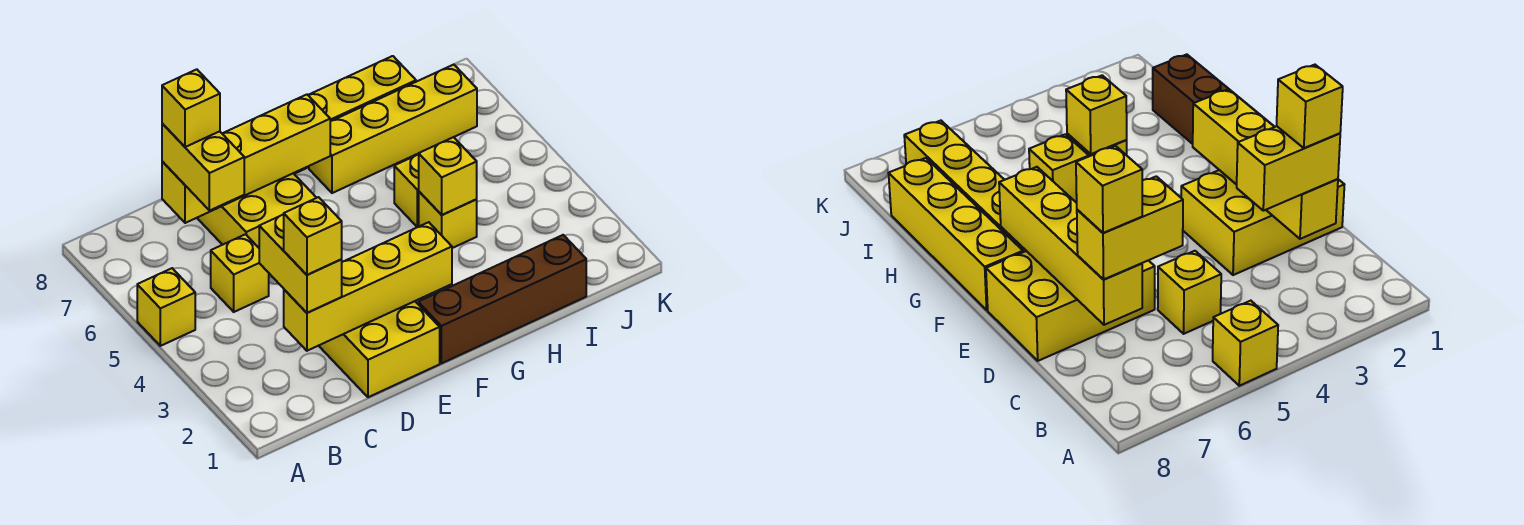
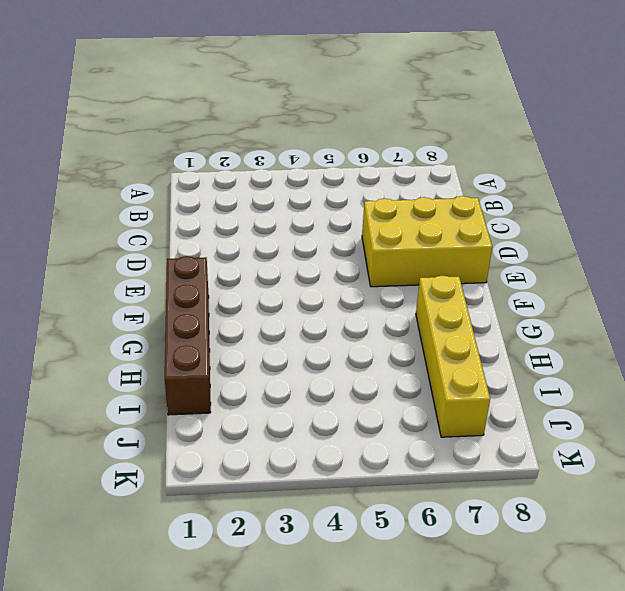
none -> yellow 1x1 brick [137,268,195,346]
none -> yellow 1x1 brick [211,234,269,312]
none -> yellow 2x3 brick [319,301,440,397]

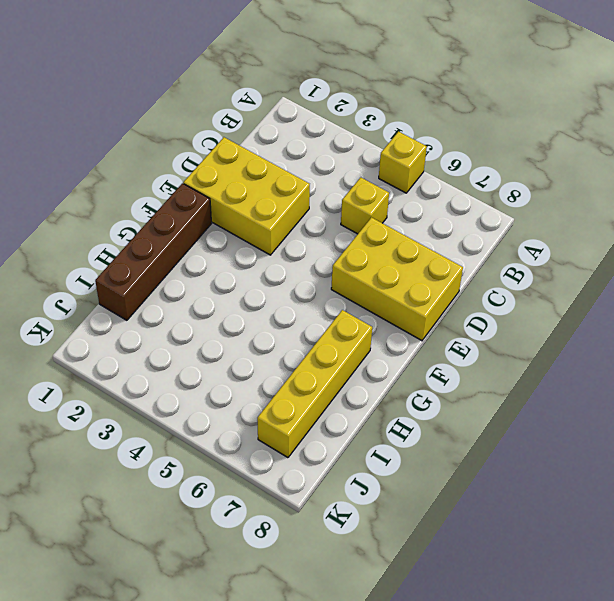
none -> yellow 1x4 brick [294,56,416,174]
none -> yellow 1x1 brick [419,192,477,248]
none -> yellow 1x1 brick [394,154,419,227]

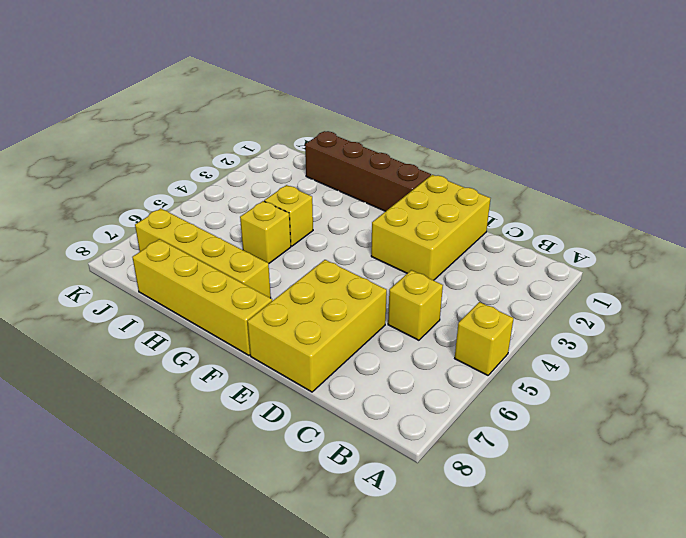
none -> yellow 1x4 brick [284,222,452,351]
none -> yellow 1x4 brick [162,95,330,223]
none -> yellow 1x1 brick [419,137,477,215]

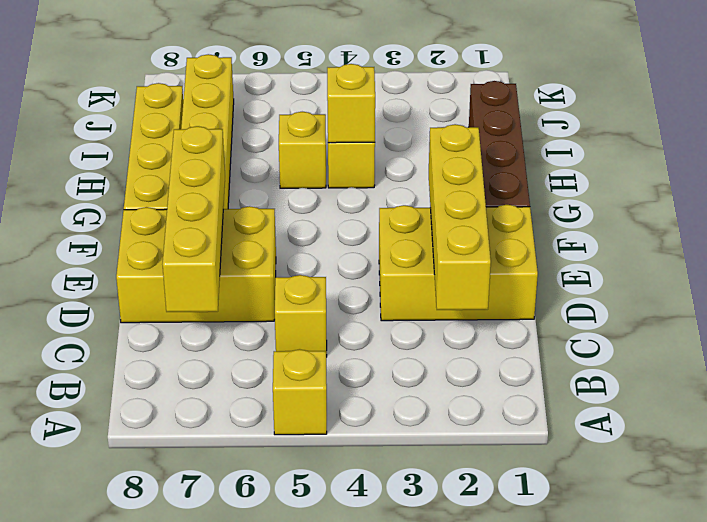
none -> yellow 1x2 brick [259,214,342,313]
none -> yellow 1x2 brick [162,123,244,211]
none -> yellow 1x1 brick [284,197,342,275]

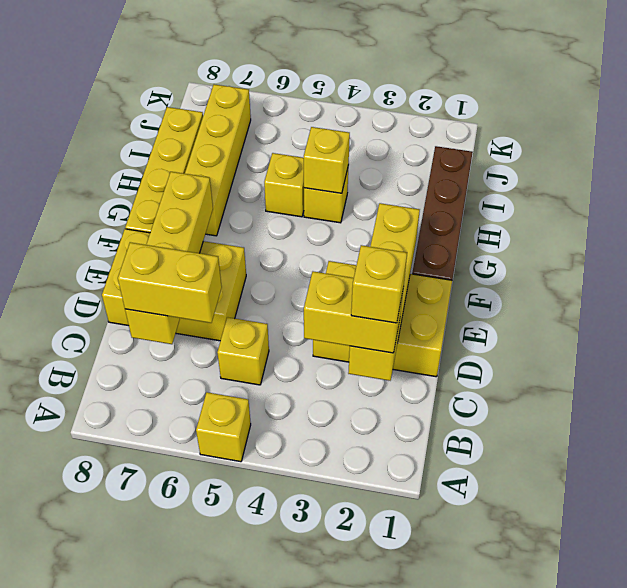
none -> yellow 1x1 brick [162,69,220,147]

